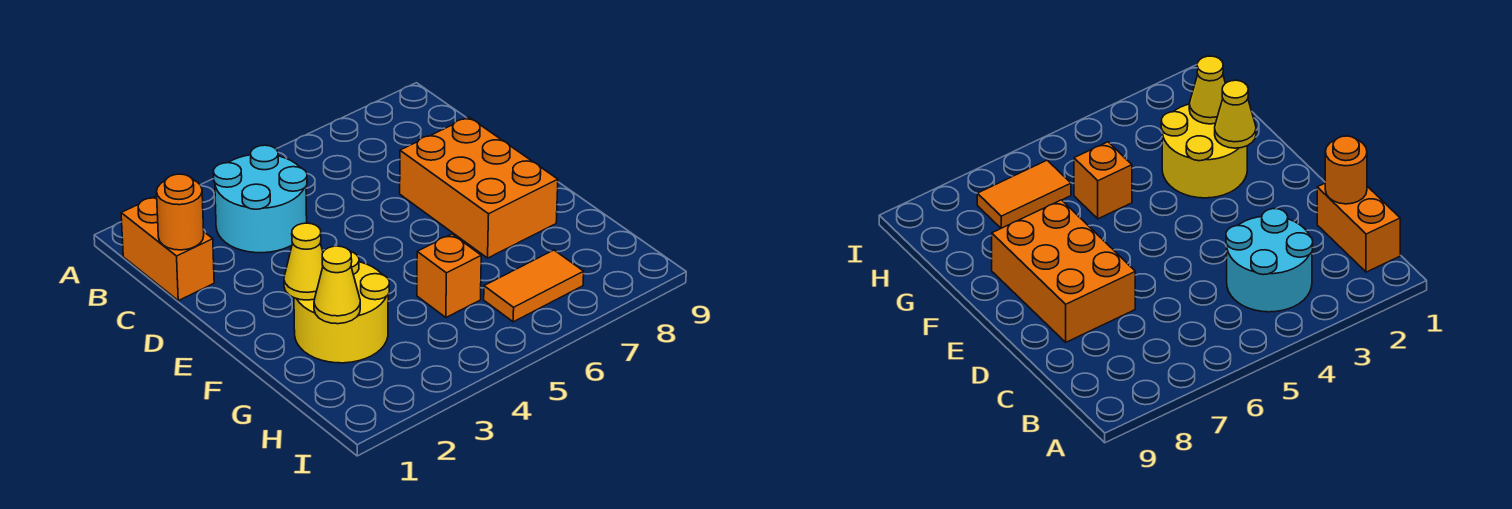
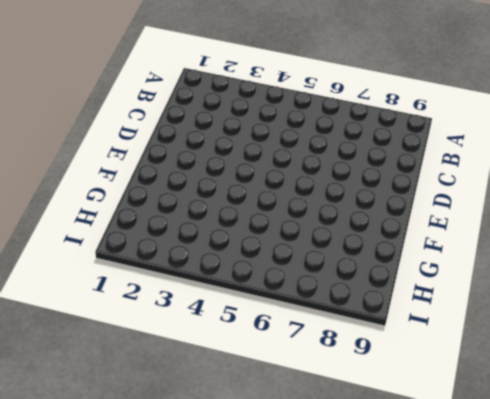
none -> orange 1x2 brick [121,196,214,301]
none -> cyan 2x2 round brick [214,145,307,253]

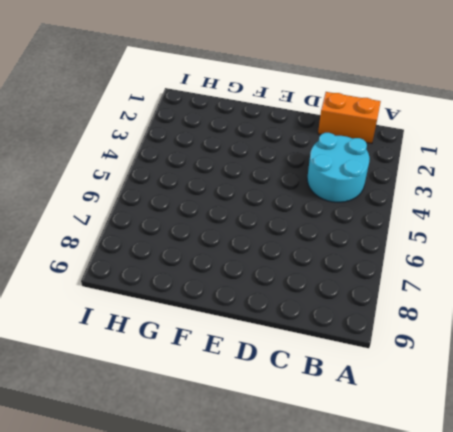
none -> orange 2x3 brick [400,117,558,258]
none -> yellow 2x2 round brick [294,252,389,363]

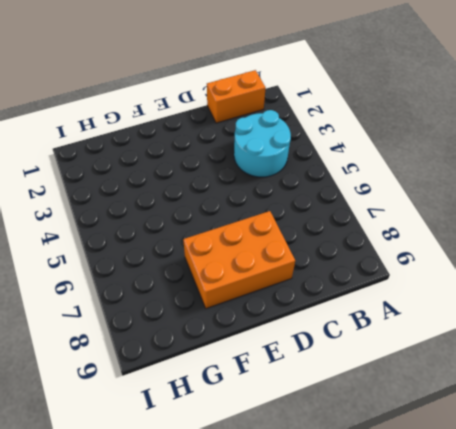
none -> yellow 2x2 round brick [294,252,389,363]
none -> orange 1x1 brick [417,234,481,317]

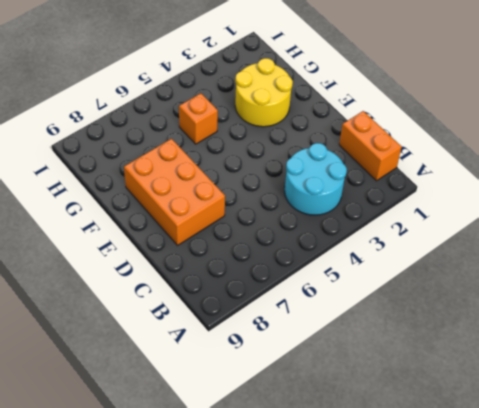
none -> orange 1x2 tile [484,250,584,322]
none -> orange 1x1 round brick [157,174,204,250]

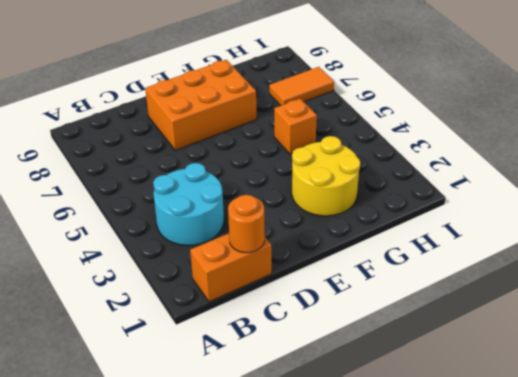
orange 1x2 tile [269,67,334,106] -> orange 1x2 tile turned to [484,250,584,322]
none -> yellow 1x1 cone [284,223,323,300]
none -> yellow 1x1 cone [314,246,360,324]

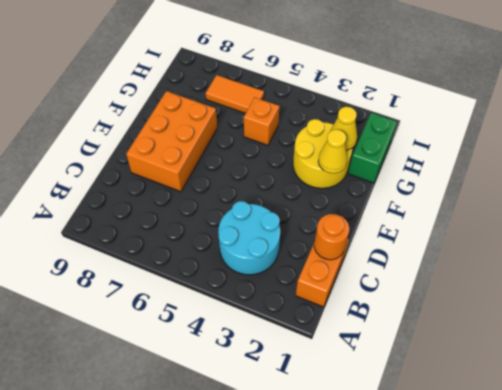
green 1x2 brick [348,113,397,183] -> none

